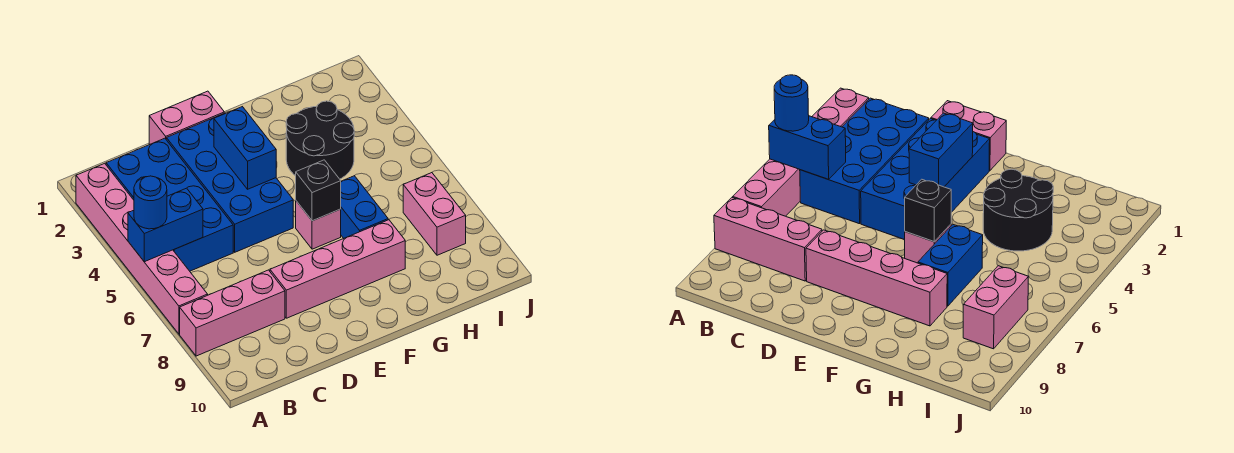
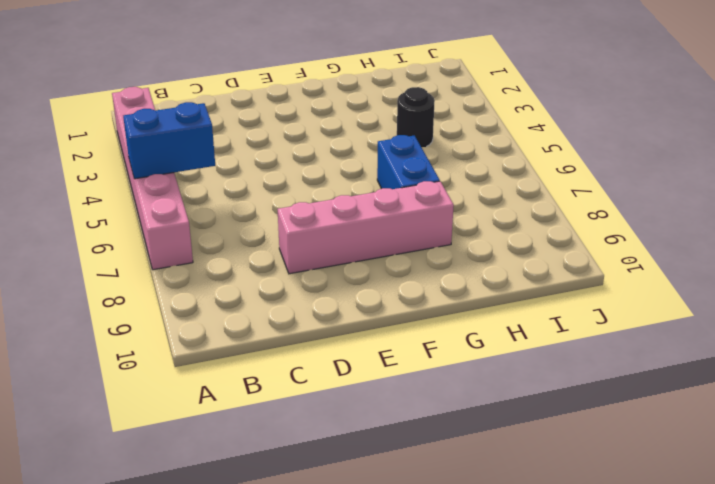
black 1x1 round brick [397,87,435,147] -> black 2x2 round brick [286,101,354,179]
none -> pink 1x3 brick [180,270,285,356]
none -> blue 2x4 brick [106,138,233,271]
none -> pink 1x2 brick [149,91,224,144]

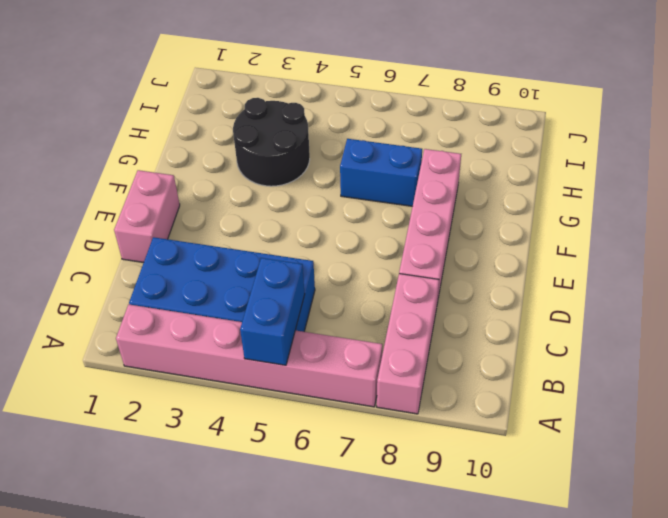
none -> blue 2x4 brick [166,113,293,252]
none -> pink 1x1 brick [296,201,341,249]
none -> pink 1x2 brick [403,173,466,255]

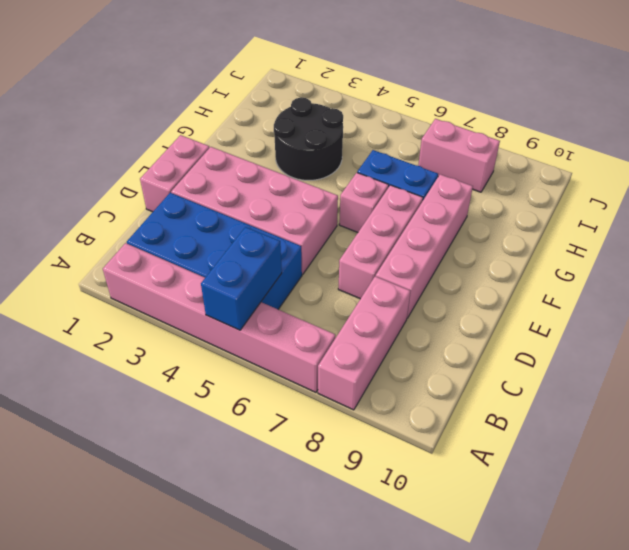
pink 2x4 brick [171,147,338,274] -> blue 2x4 brick [166,113,293,252]
pink 1x3 brick [338,185,423,299] -> none
none -> blue 1x2 brick [214,107,276,189]
none -> black 1x1 brick [296,160,341,221]
none -> blue 1x1 round brick [134,176,167,229]

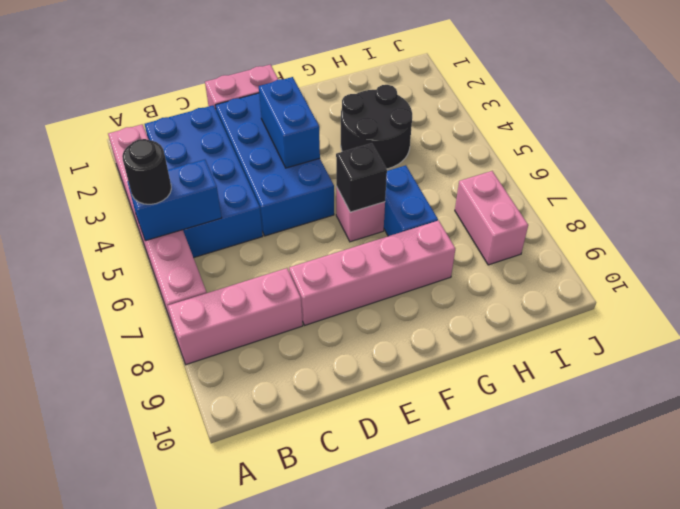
black 1x1 round brick [122,139,171,204] -> blue 1x1 round brick [134,176,167,229]

